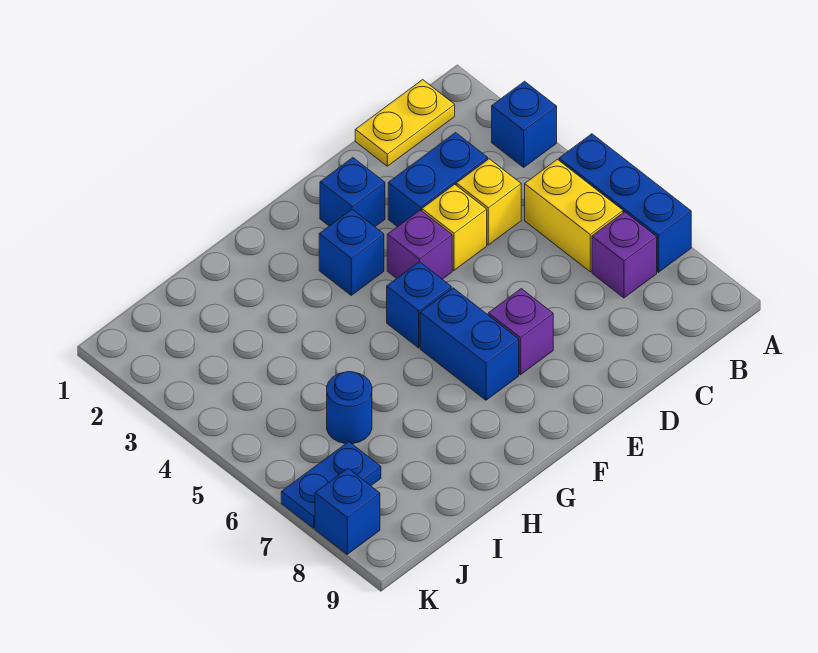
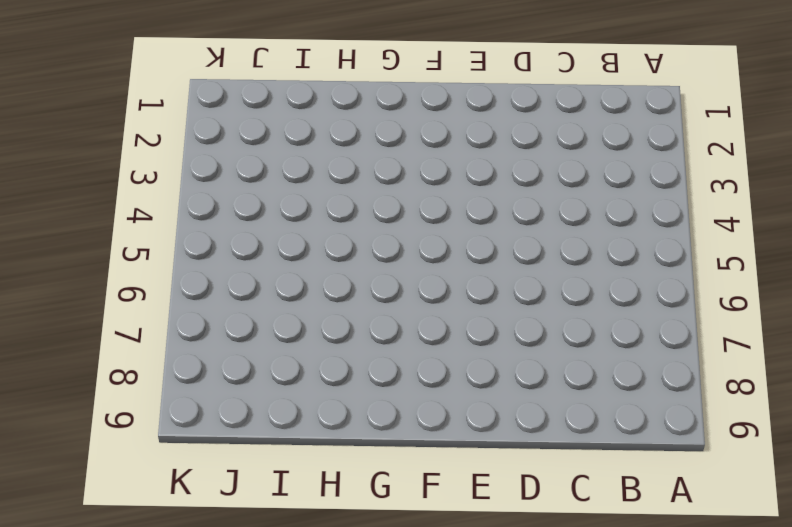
none -> blue 1x1 brick [492,81,557,167]
none -> blue 1x3 brick [559,134,691,272]
none -> yellow 1x2 plate [355,80,455,166]

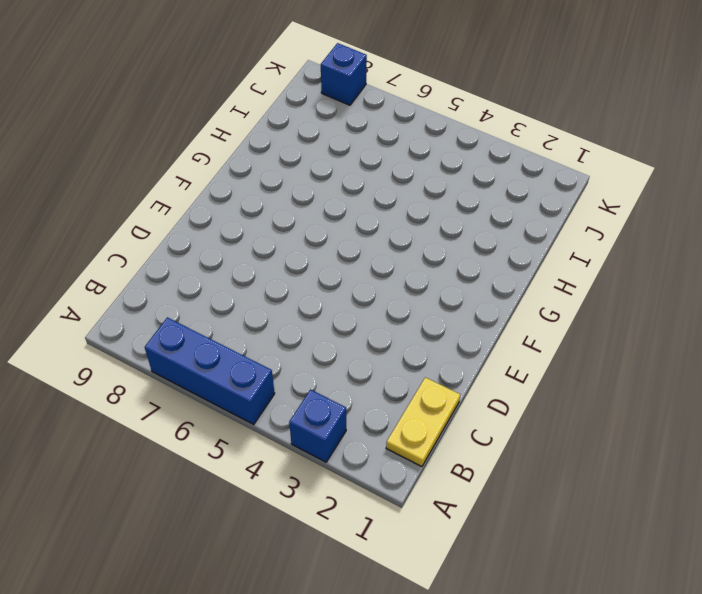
none -> yellow 1x2 brick [525,159,623,272]
none -> purple 1x1 brick [592,212,657,298]
none -> blue 1x2 brick [388,133,488,227]

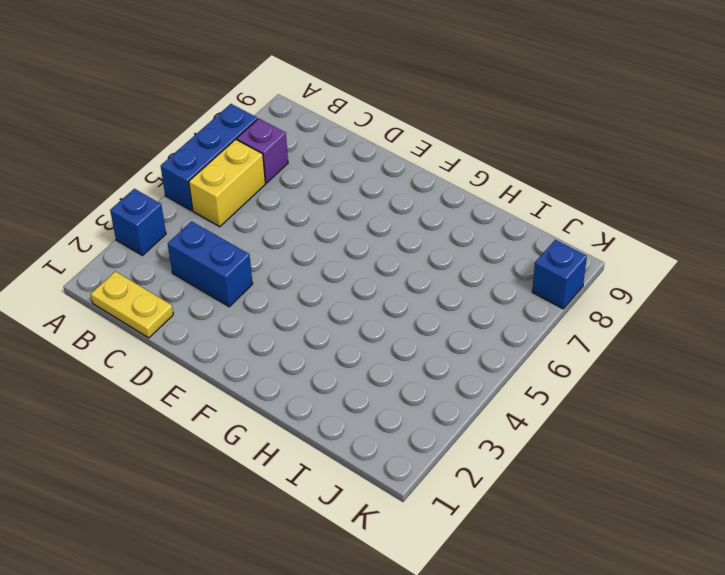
none -> yellow 1x1 brick [456,159,521,245]
none -> yellow 1x1 brick [422,184,487,270]
none -> blue 1x1 brick [320,158,385,227]

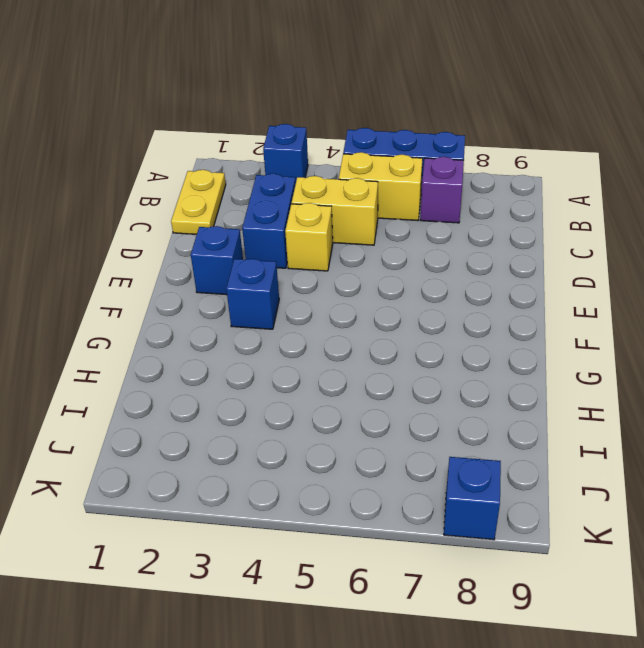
yellow 1x2 brick [292,176,378,245] -> yellow 1x1 brick [456,159,521,245]
none -> purple 1x1 brick [387,210,452,279]
none -> purple 1x1 brick [488,289,553,375]
none -> blue 1x1 brick [387,262,451,348]

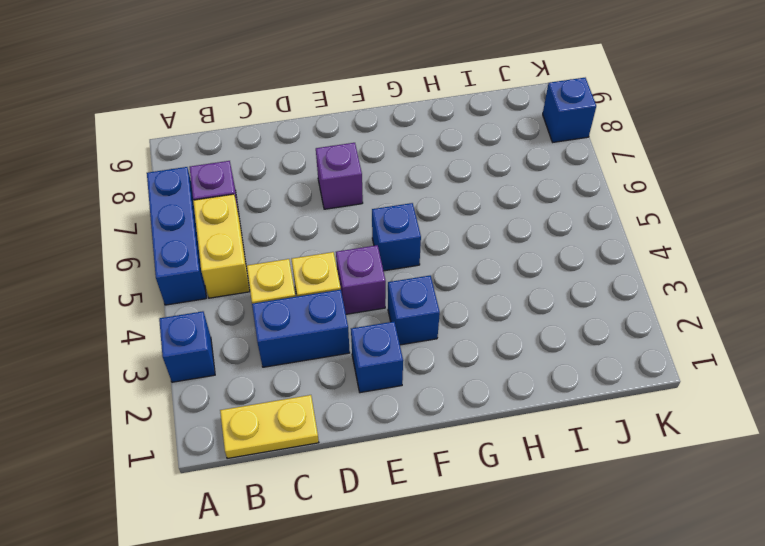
none -> blue 1x2 brick [420,288,519,400]
none -> blue 1x1 round brick [327,372,372,444]
none -> blue 1x2 plate [281,442,381,528]

